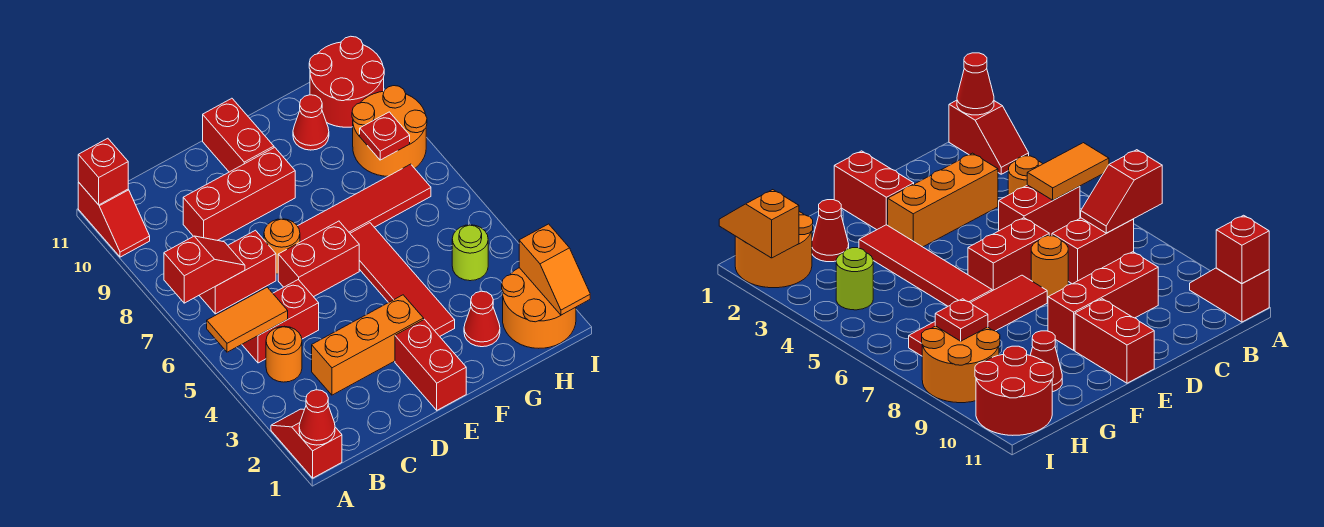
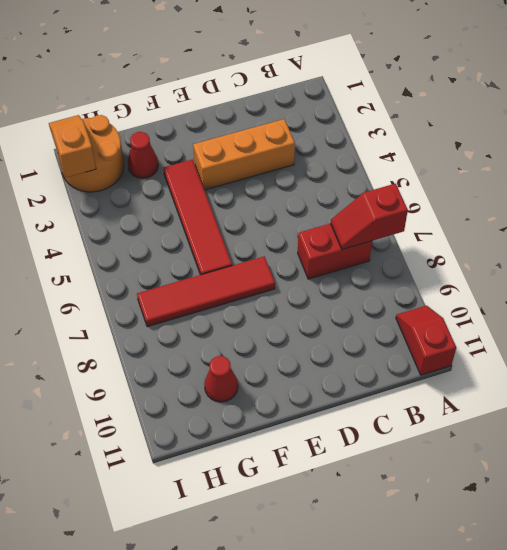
none -> red 1x2 slope [271,409,342,478]
none -> orange 1x1 round brick [266,326,302,382]
none -> red 1x2 brick [242,280,319,363]

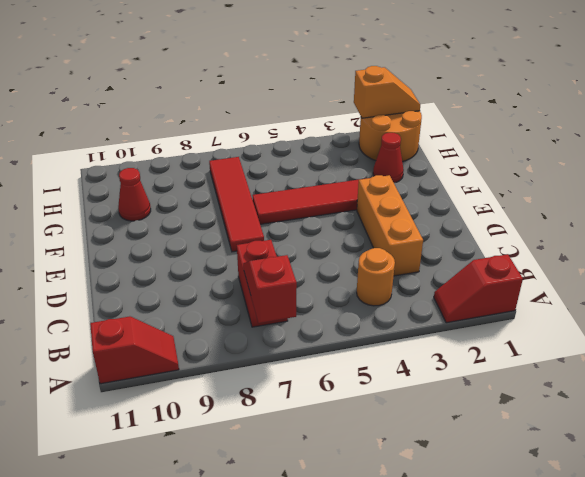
none -> red 1x2 brick [242,280,319,363]
none -> red 1x3 brick [183,147,295,240]
none -> red 1x2 brick [278,221,359,297]

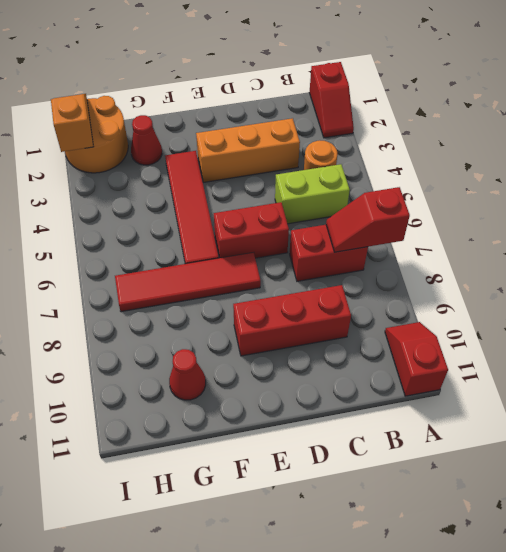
lime 1x2 brick [275,164,350,224] -> red 1x2 brick [242,280,319,363]
none -> orange 1x1 round brick [264,219,300,274]
none -> red 1x2 brick [395,319,466,410]
none -> red 1x2 brick [203,98,274,172]

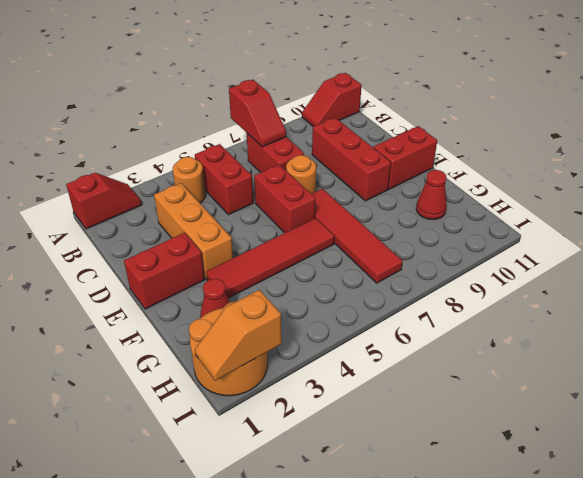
none -> lime 1x1 round brick [452,225,488,281]
none -> orange 2x2 round brick [352,86,427,176]
none -> red 2x2 round brick [309,36,384,127]

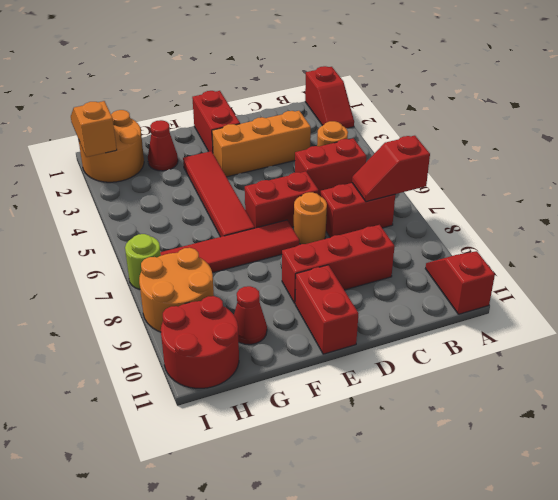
lime 1x1 round brick [125,234,161,289] -> lime 1x1 round brick moved to [452,225,488,281]
none -> red 1x1 cone [299,390,335,445]
none -> orange 1x2 tile [207,287,288,352]
none -> red 1x1 brick [78,138,128,205]

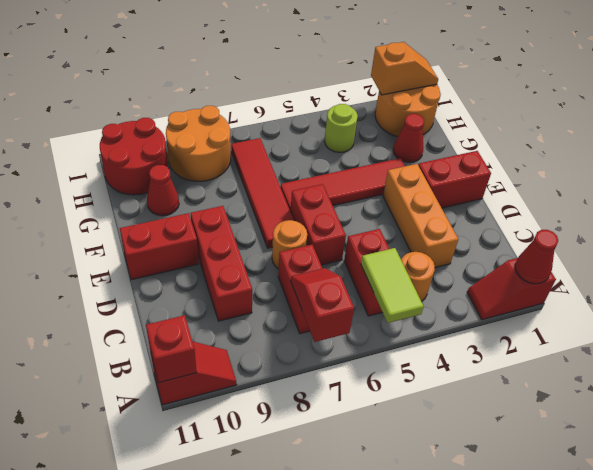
lime 1x2 tile [361,248,424,323] -> orange 1x2 tile [207,287,288,352]
none -> red 1x1 plate [360,112,410,160]

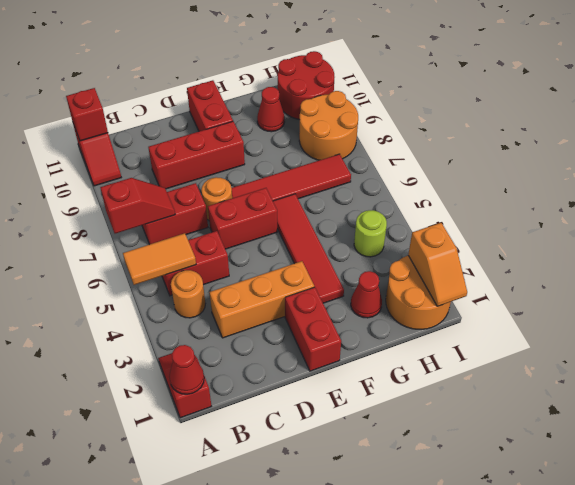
none -> red 1x1 plate [360,112,410,160]

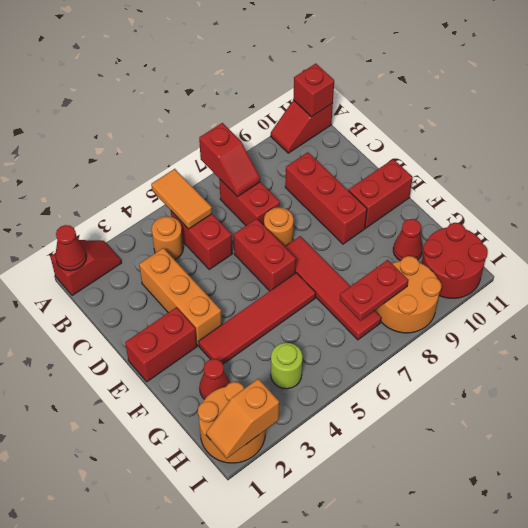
red 1x2 plate [340,260,408,321] -> red 1x1 plate [360,112,410,160]

